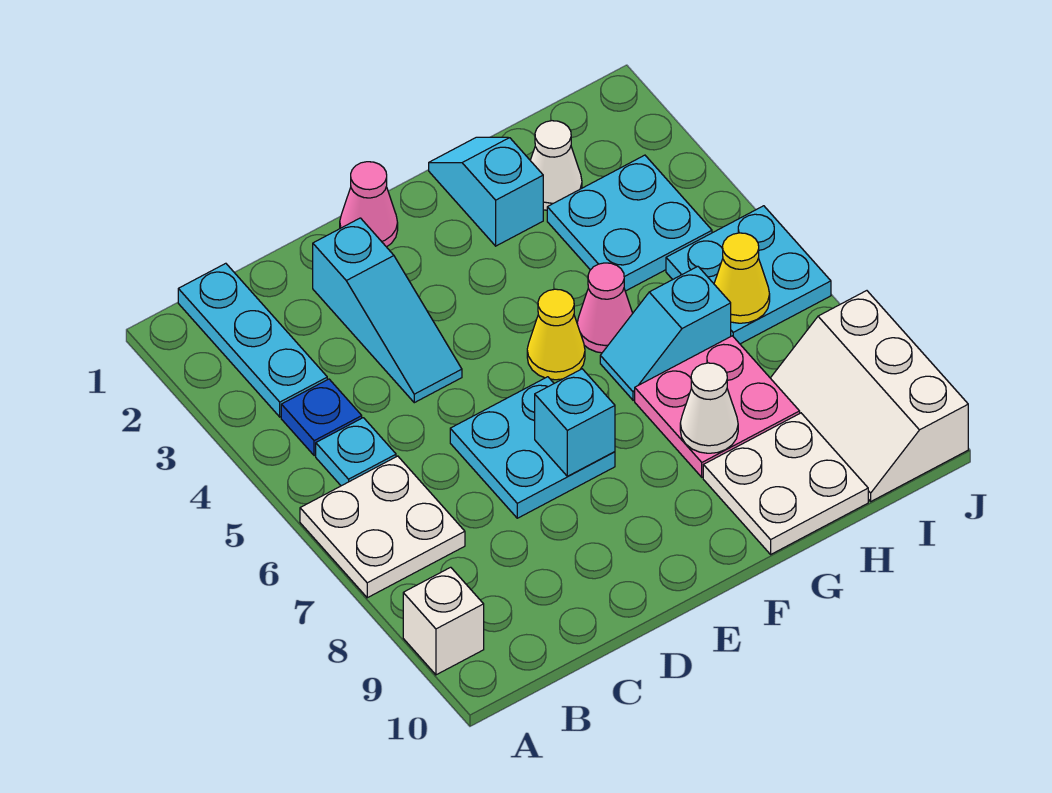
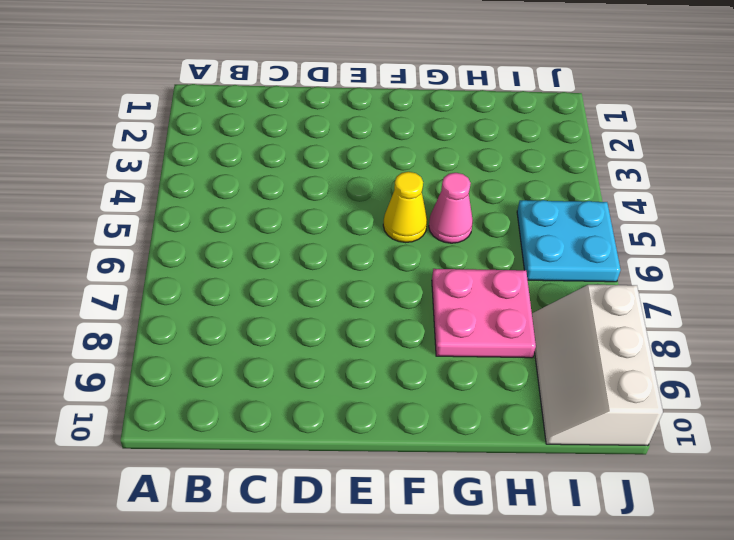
none -> white 2x2 plate [300,456,465,598]
none -> white 1x1 brick [403,567,484,675]
none -> cyan 1x3 plate [178,263,327,417]

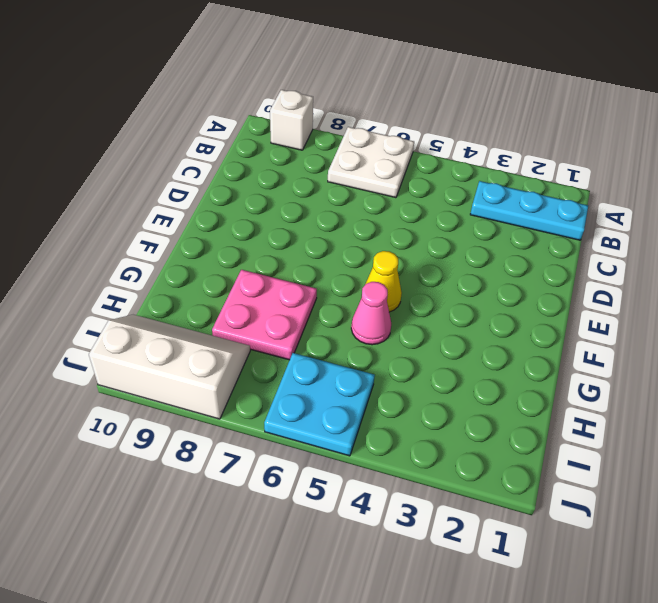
none -> blue 1x1 plate [281,379,362,456]
none -> cyan 1x1 plate [316,418,396,486]
none -> cyan 1x3 slope [313,218,462,403]

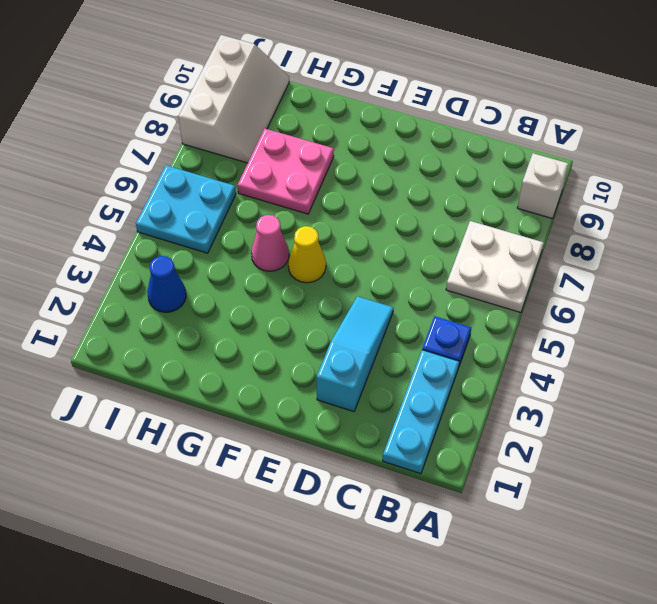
blue 1x1 cone [147,256,186,312] -> cyan 2x2 plate [547,155,712,291]
none -> cyan 1x1 plate [316,418,396,486]
none -> cyan 2x2 plate [450,377,615,518]
none -> pink 1x1 cone [340,162,398,247]

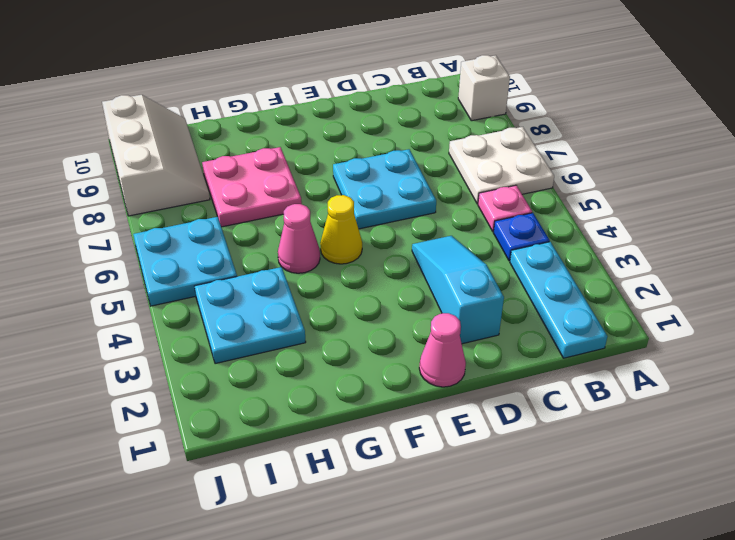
pink 1x1 plate [478,185,532,232] -> cyan 1x1 plate [316,418,396,486]
none -> cyan 1x2 slope [429,137,543,246]
none -> cyan 1x2 slope [600,266,731,400]
none -> white 2x2 plate [703,413,868,554]

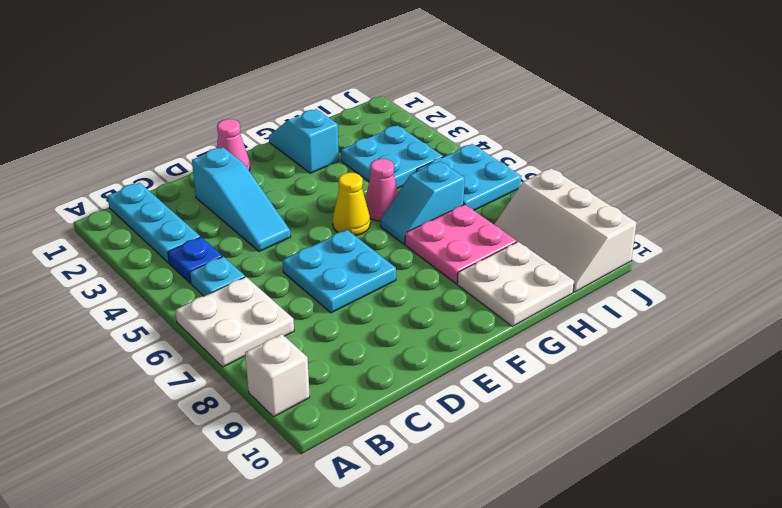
none -> white 1x1 cone [530,121,582,210]
none -> cyan 1x1 brick [535,369,615,476]
none -> white 1x1 cone [680,363,738,453]

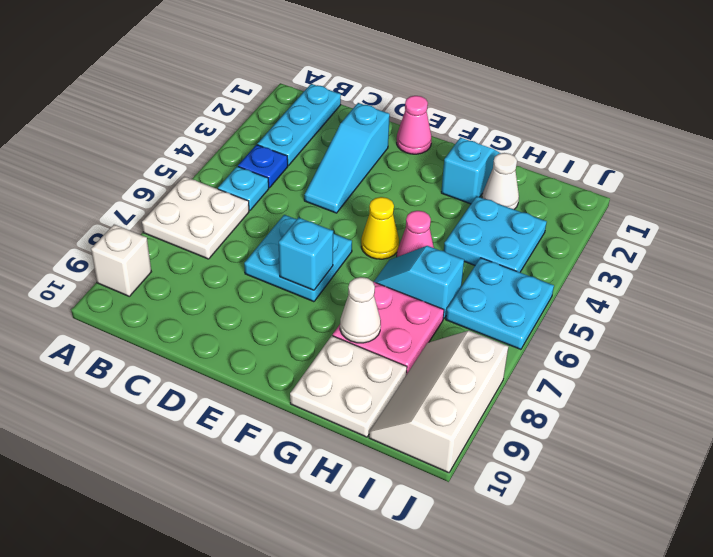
none -> yellow 1x1 cone [714,233,770,323]

